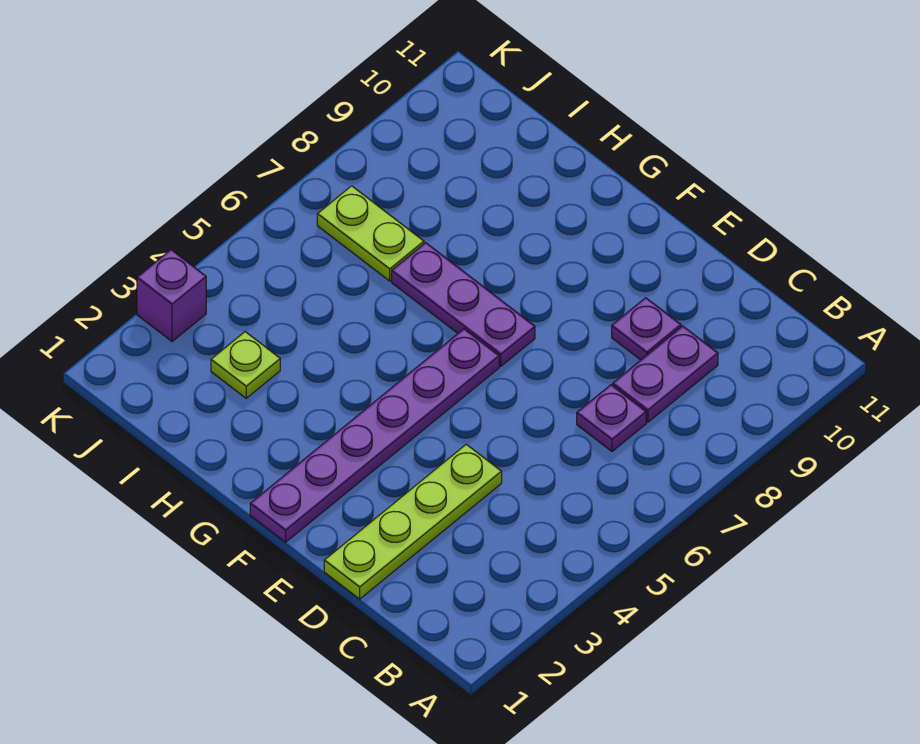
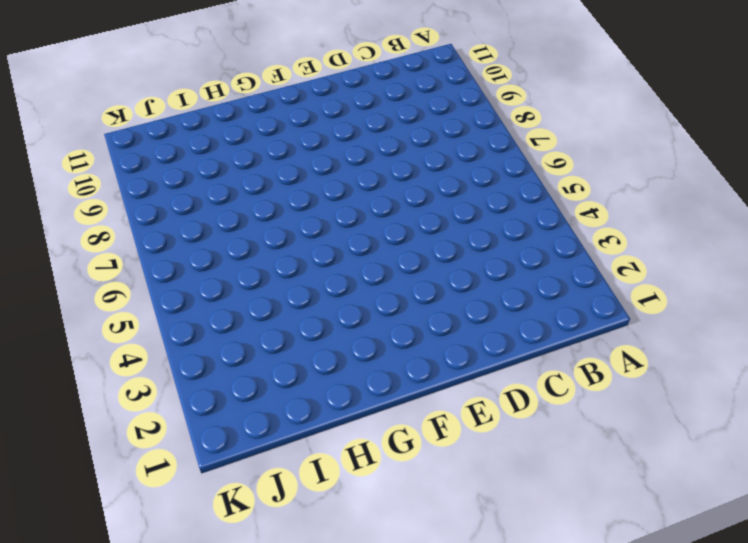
none -> purple 1x1 plate [577,385,646,451]
none -> purple 1x2 plate [613,326,718,422]

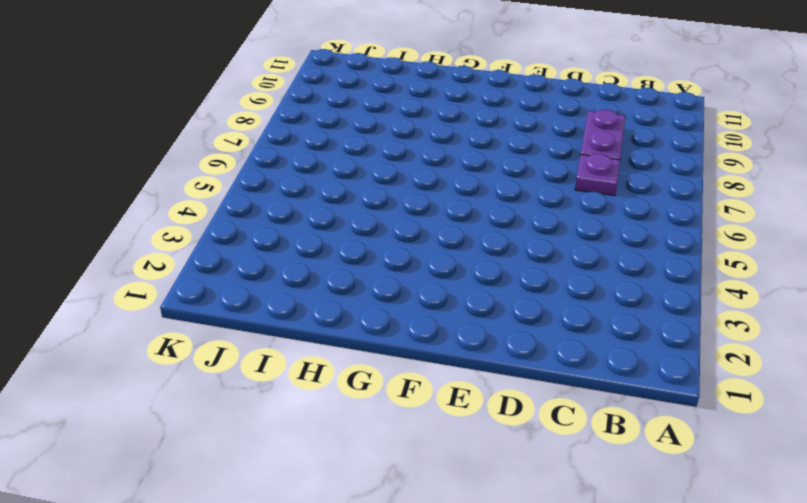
none -> lime 1x4 plate [324,444,502,599]
none -> purple 1x1 plate [612,298,681,360]

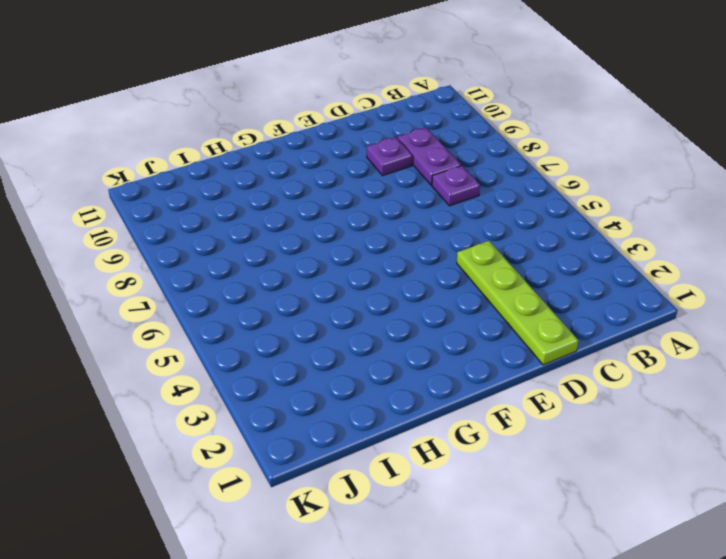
none -> purple 1x6 plate [250,329,499,542]
none -> purple 1x3 plate [392,243,535,366]

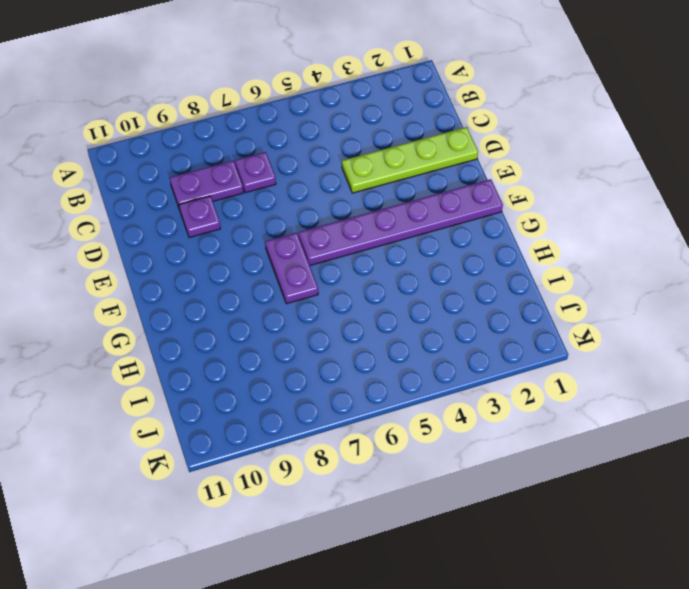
purple 1x2 plate [265,233,318,304] -> purple 1x3 plate [392,243,535,366]
none -> lime 1x1 plate [211,332,280,398]
none -> lime 1x2 plate [317,186,424,281]

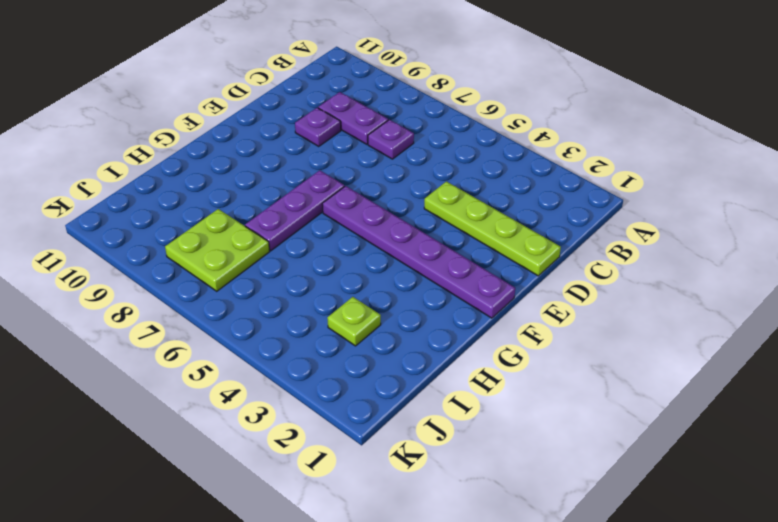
lime 2x2 plate [165,209,270,291] -> lime 1x2 plate [317,186,424,281]
none -> purple 1x1 brick [137,250,206,342]

